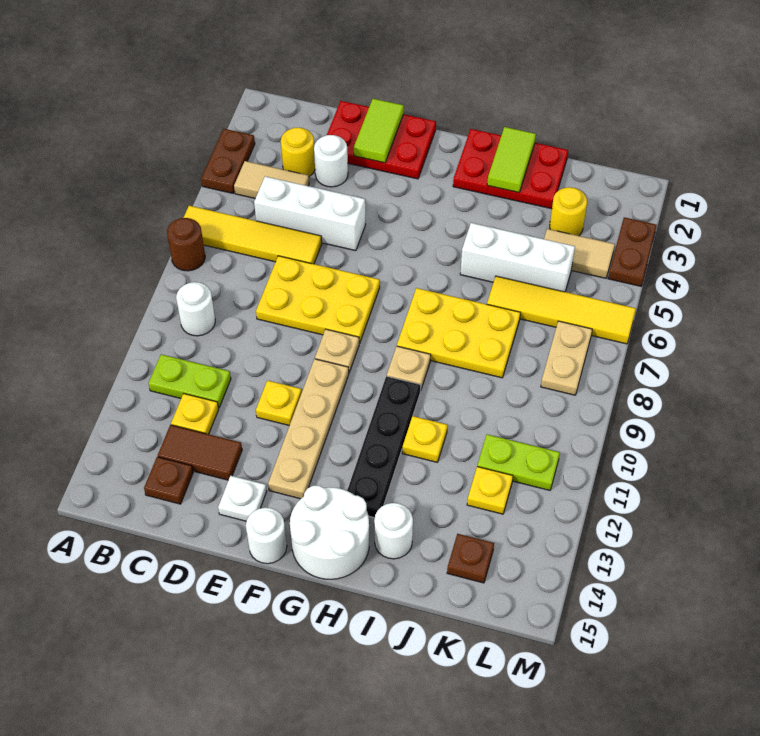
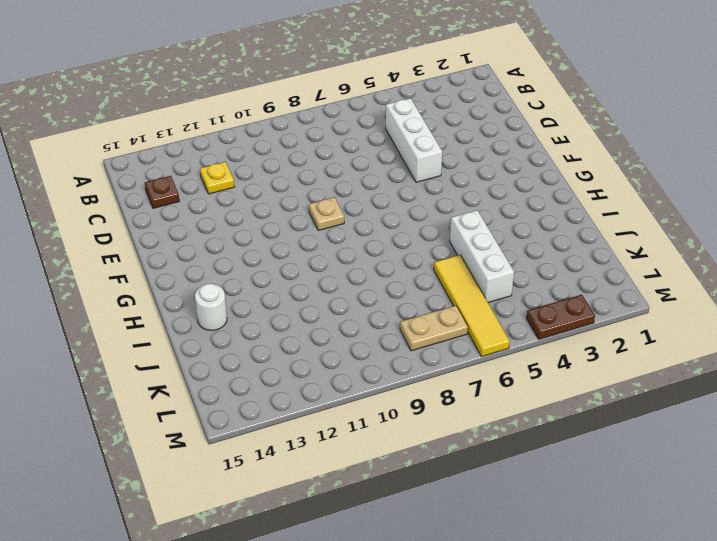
none -> brown 1x2 plate [201,129,255,193]
none -> yellow 1x4 tile [184,206,322,264]
none -> brown 1x1 round brick [167,218,205,271]
none -> tan 1x2 tile [234,161,309,198]

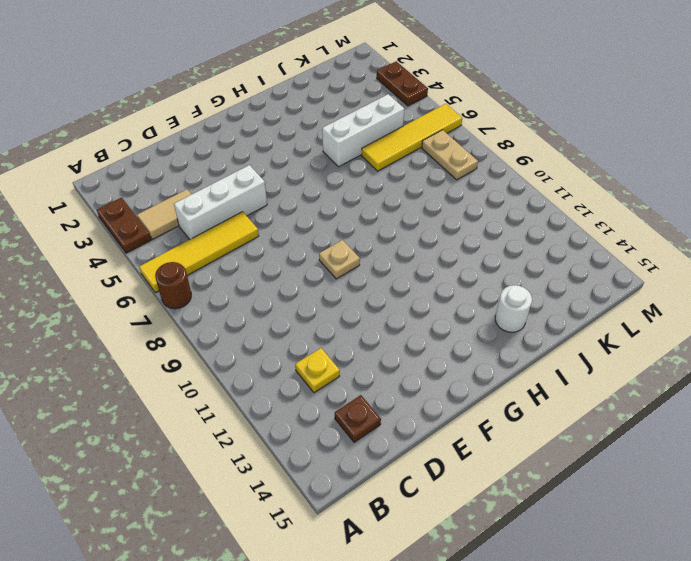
none -> white 1x1 round brick [176,282,215,336]
none -> lime 1x2 plate [149,354,231,408]
none -> yellow 1x1 round brick [281,128,315,176]
none -> brown 1x2 tile [158,425,242,480]

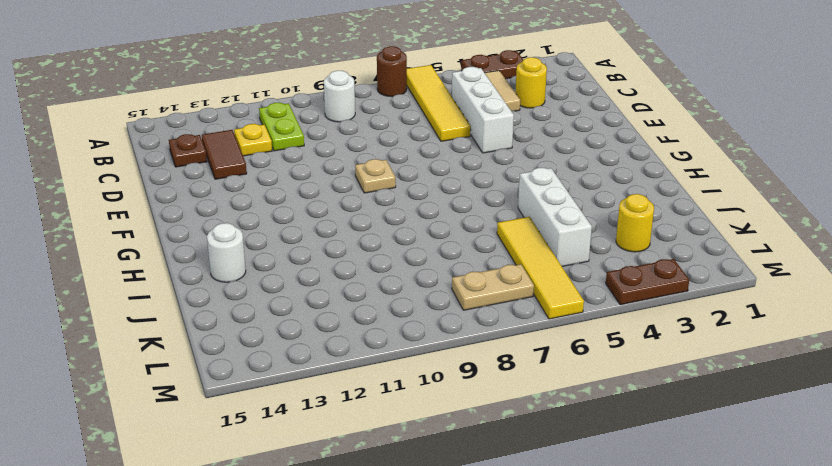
none -> red 2x3 plate [327,101,436,179]
none -> white 1x1 round brick [314,135,348,187]
none -> yellow 2x3 plate [256,256,380,343]
none -> yellow 1x1 plate [256,380,302,426]

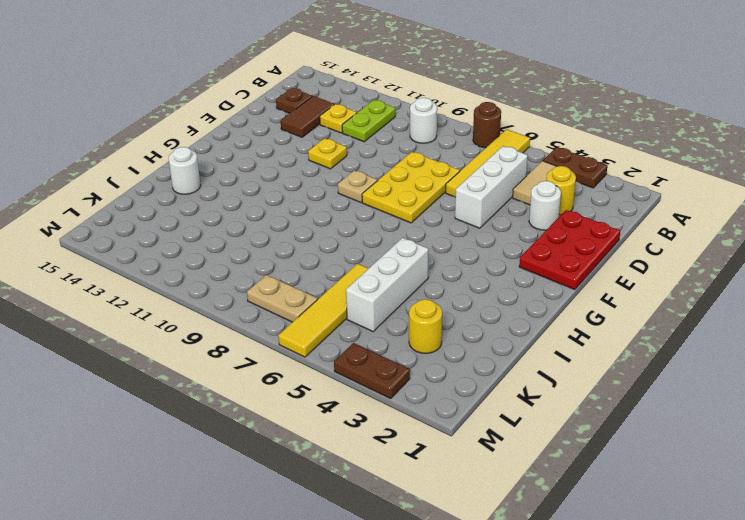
none -> white 1x1 plate [218,476,267,521]
none -> tan 1x4 plate [268,359,349,499]
none -> white 1x1 round brick [246,508,287,564]
none -> white 2x2 round brick [290,486,369,579]

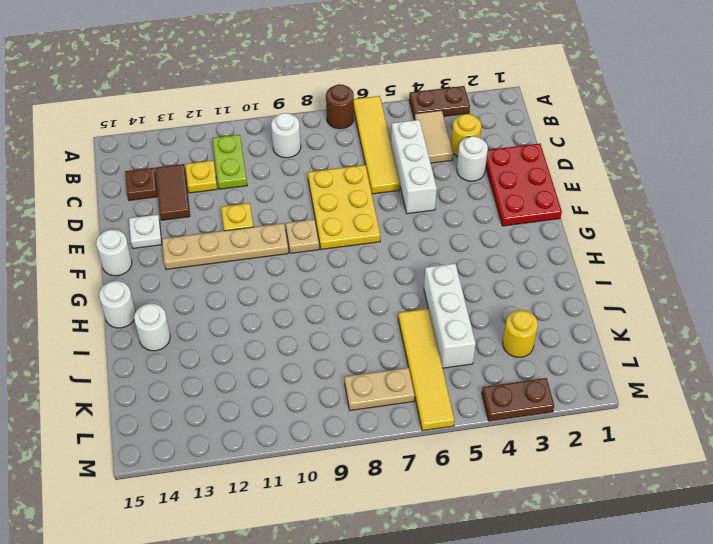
white 1x1 round brick [99,281,136,328] -> white 2x2 round brick [290,486,369,579]
none -> red 2x3 plate [453,129,568,209]
none -> yellow 2x3 plate [397,288,520,378]
none -> tan 1x1 plate [387,346,431,391]
none -> black 1x4 plate [347,376,421,518]

